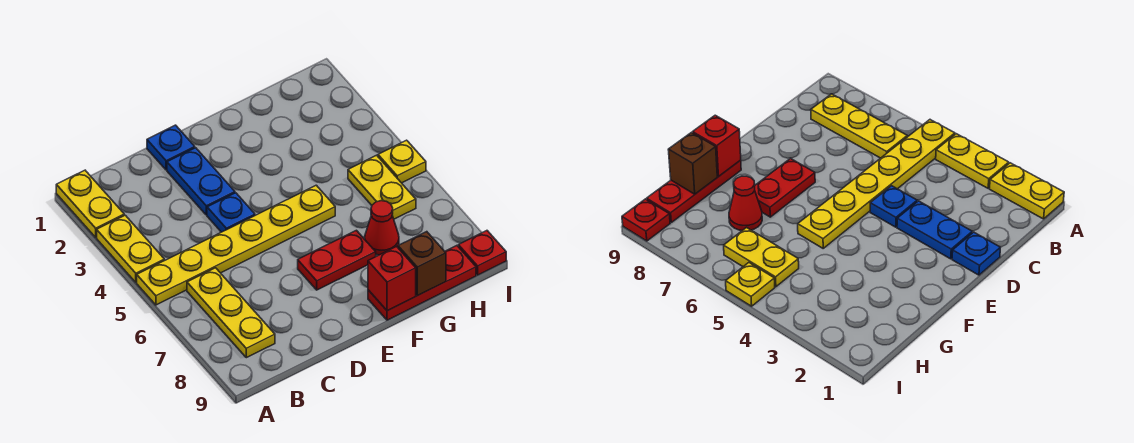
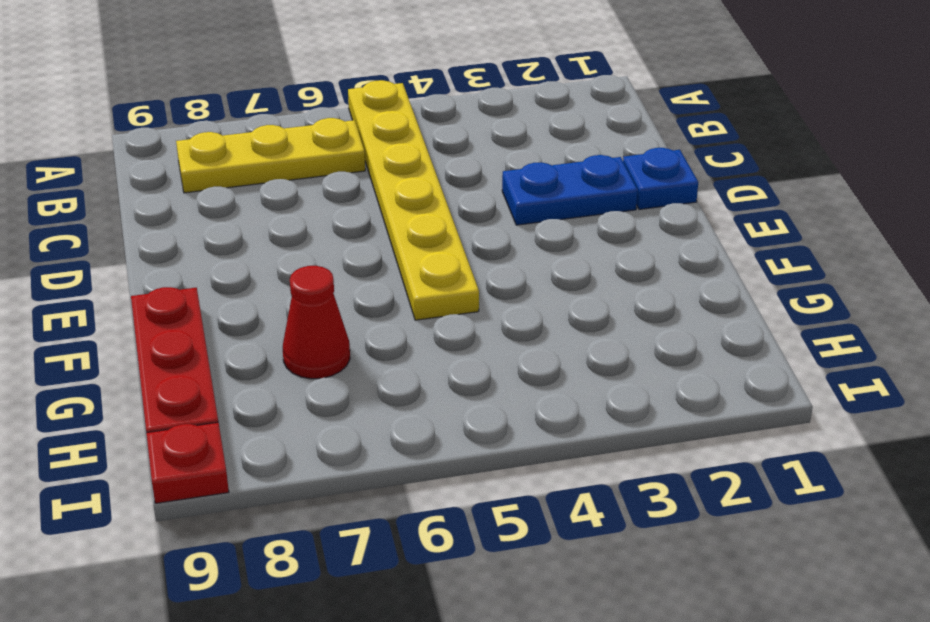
none -> yellow 1x2 plate [56,170,124,237]
none -> yellow 1x2 plate [97,215,164,282]
none -> blue 1x1 plate [207,193,255,232]

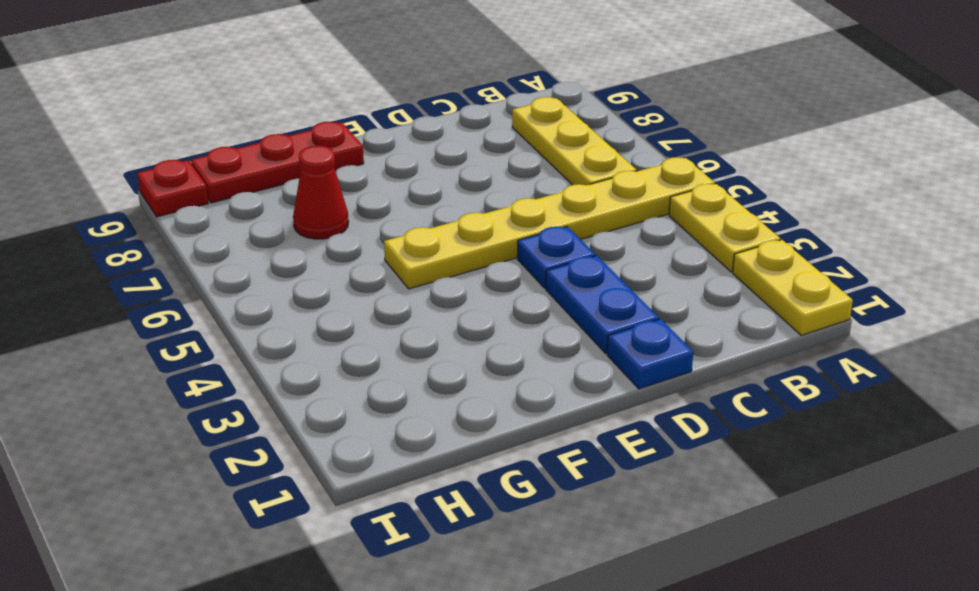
none -> red 1x2 plate [298,230,376,290]
none -> yellow 1x2 plate [348,155,416,219]
none -> yellow 1x1 plate [378,140,426,183]

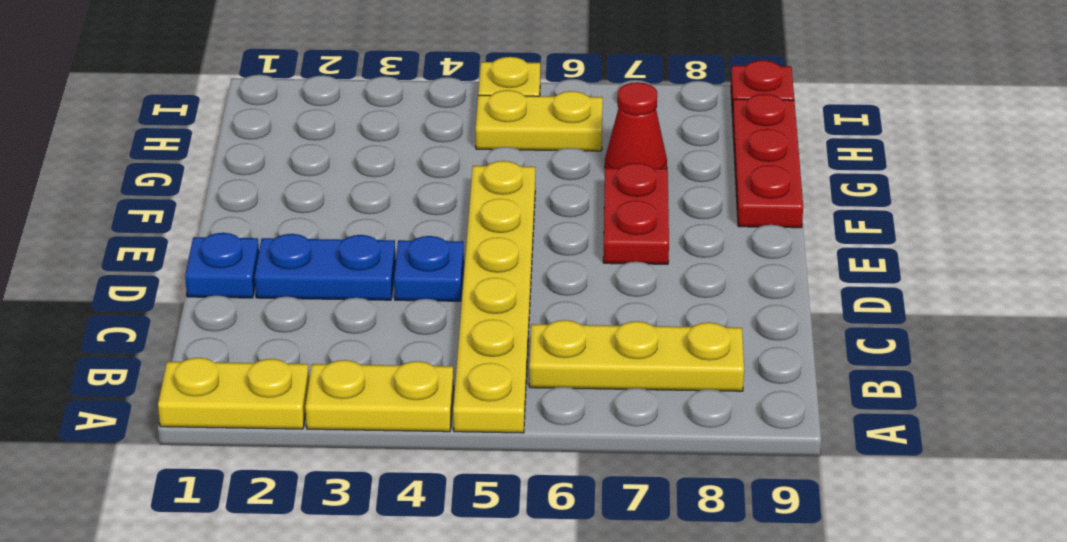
none -> red 1x1 brick [368,247,416,311]
none -> brown 1x1 brick [398,232,446,296]

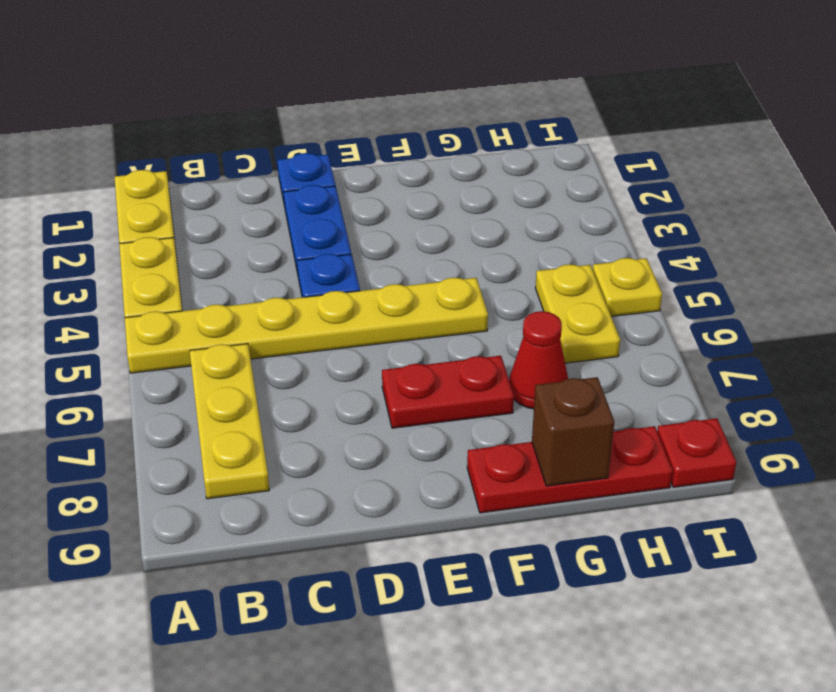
none -> red 1x1 brick [368,247,416,311]

